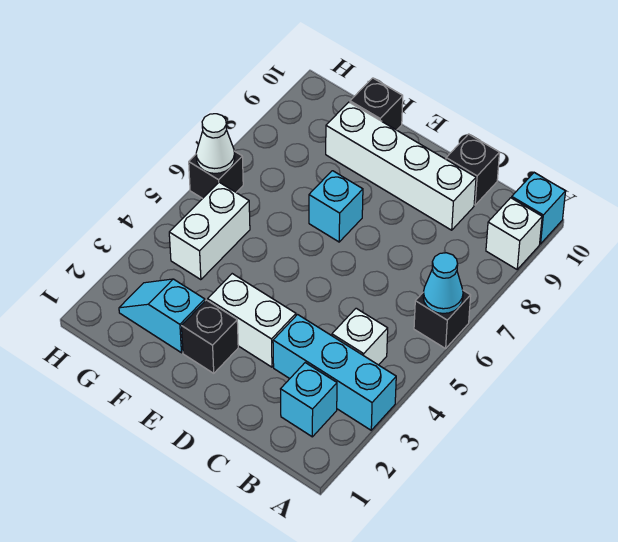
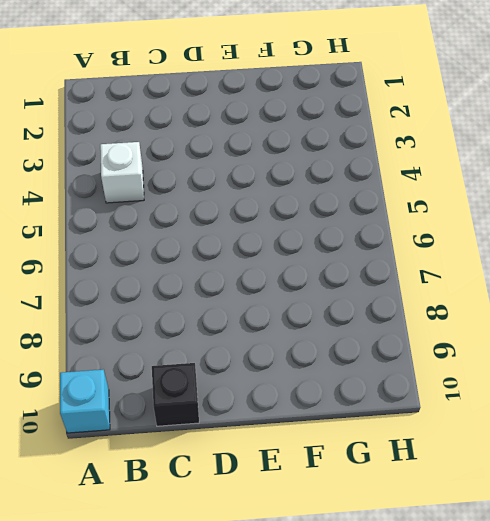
none -> cyan 1x3 brick [273,315,396,430]
none -> black 1x1 brick [414,290,471,348]
none -> white 1x1 brick [486,198,542,269]

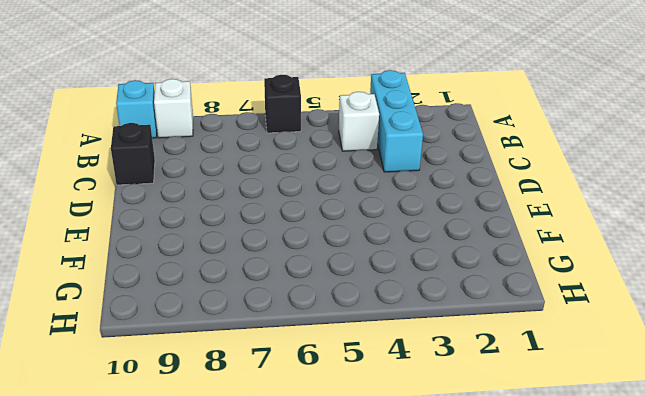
none -> cyan 1x1 brick [281,363,337,437]
none -> white 1x4 brick [326,102,476,230]
none -> white 1x2 brick [208,274,296,367]

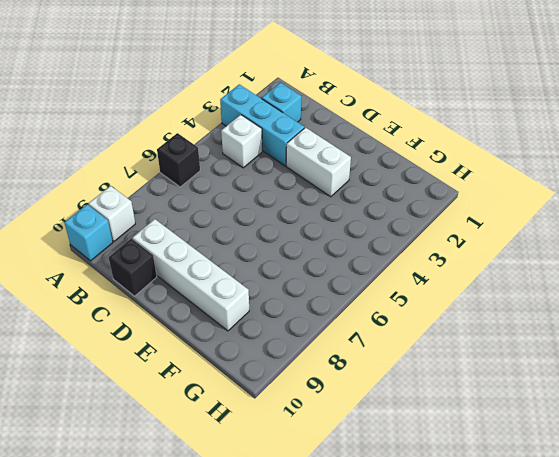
none -> black 1x1 brick [182,300,238,373]
none -> cyan 1x1 brick [309,171,363,242]
none -> cyan 1x2 slope [119,279,205,353]

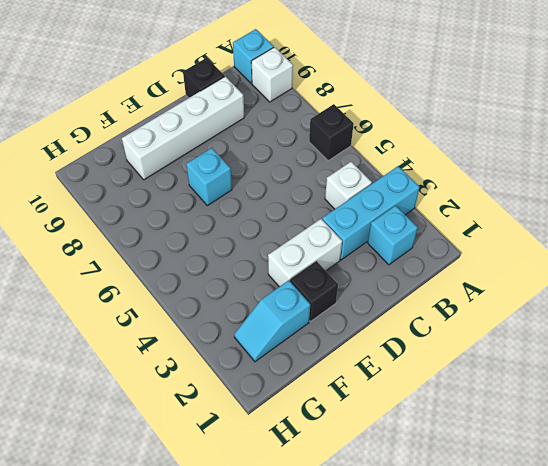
none -> black 1x1 brick [350,78,403,130]
none -> white 1x2 brick [169,182,250,280]
none -> black 1x1 brick [189,151,243,199]

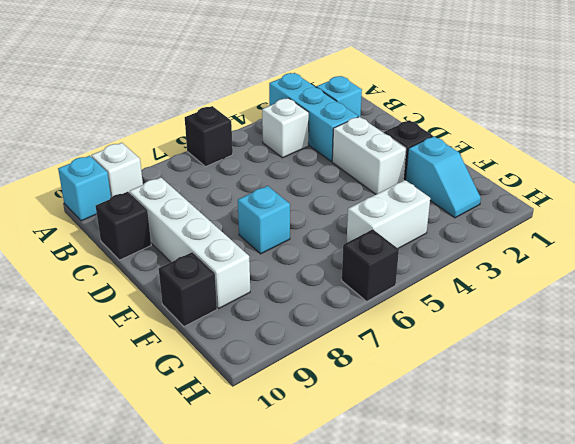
none -> cyan 1x1 cone [423,253,463,313]
none -> white 1x1 cone [196,114,235,173]

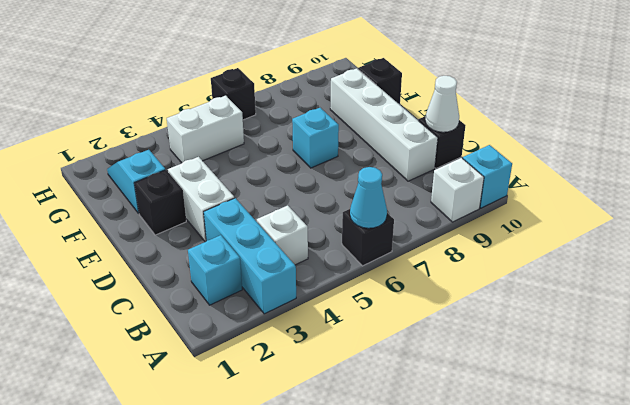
white 1x1 cone [425,76,459,132] -> white 1x1 cone moved to [196,114,235,173]

